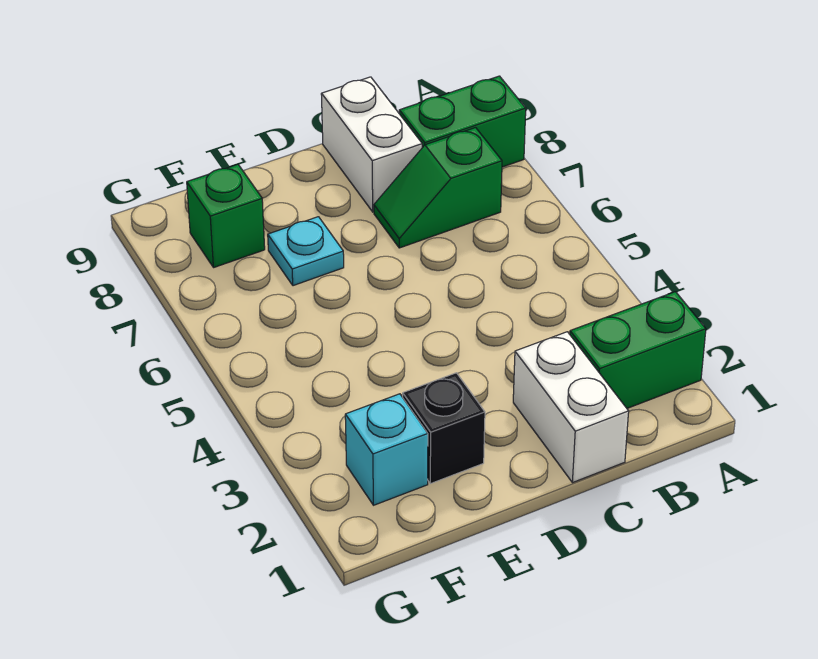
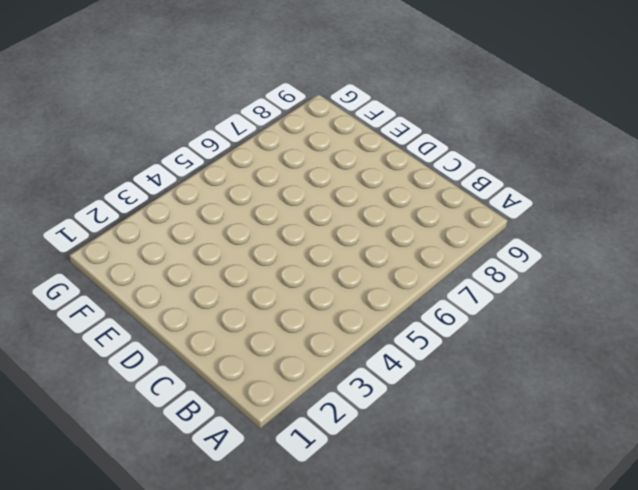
none -> green 1x2 brick [570,292,706,408]
none -> green 1x2 brick [399,76,526,167]

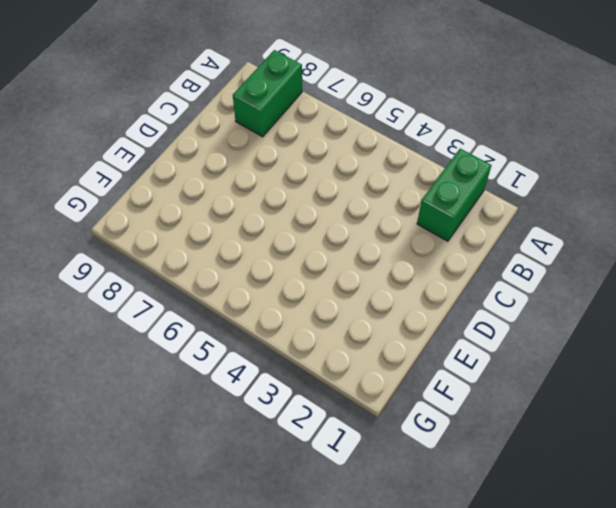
none -> green 1x2 slope [374,128,502,248]
none -> white 1x2 brick [513,332,629,483]

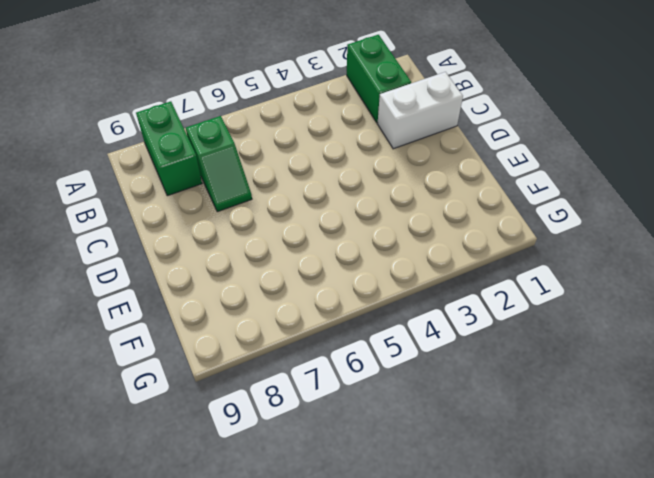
none -> white 1x2 brick [321,77,422,212]
none -> black 1x1 brick [403,373,485,484]

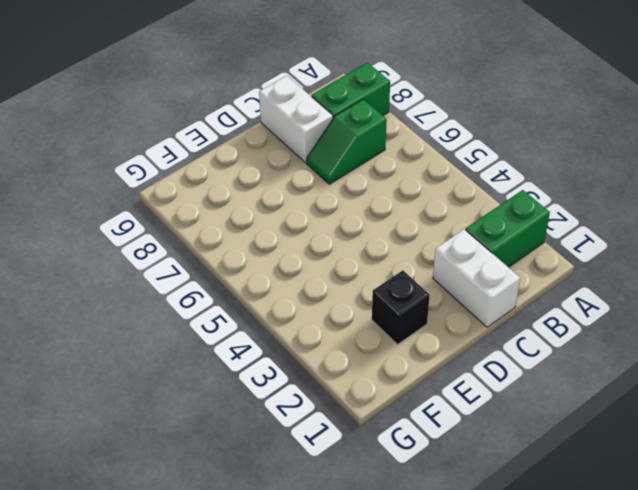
none -> cyan 1x1 plate [268,217,344,286]
none -> cyan 1x1 brick [345,394,428,505]

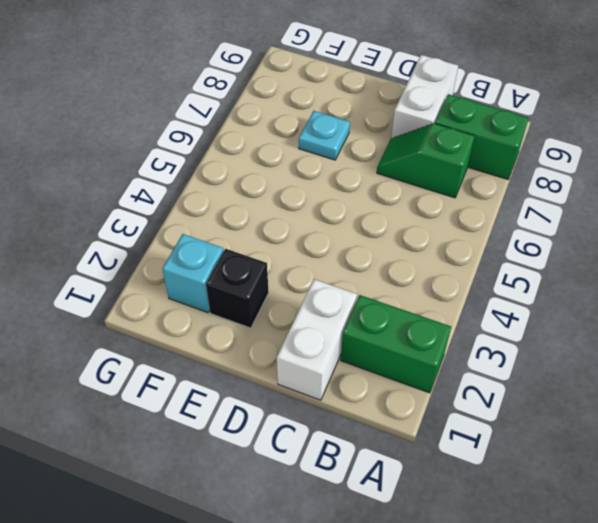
none -> green 1x1 brick [187,164,265,268]

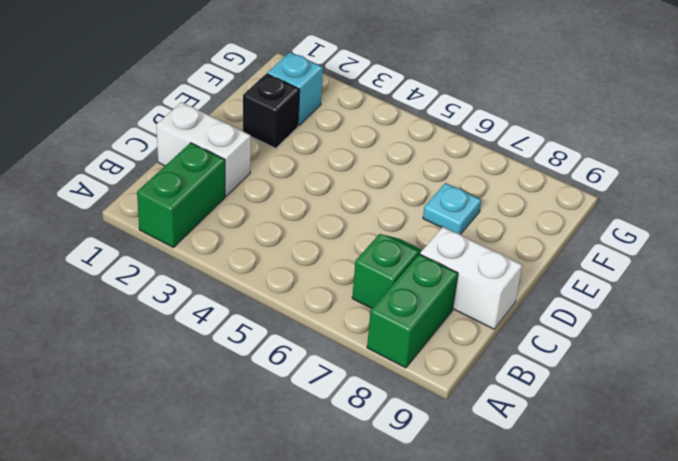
none -> green 1x1 brick [187,164,265,268]

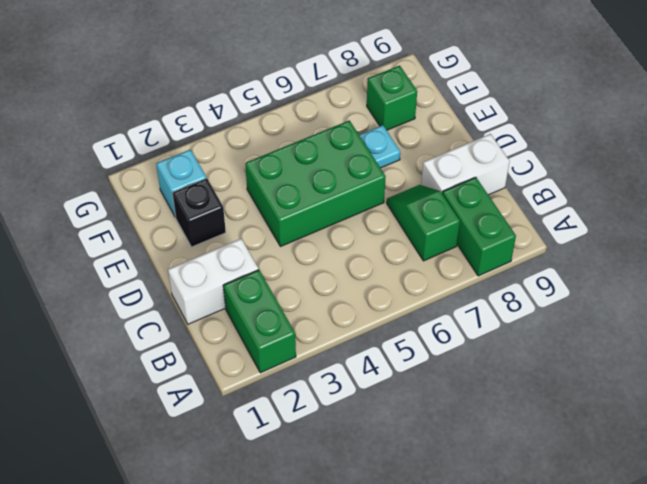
green 2x3 brick [245,120,386,247] -> none

